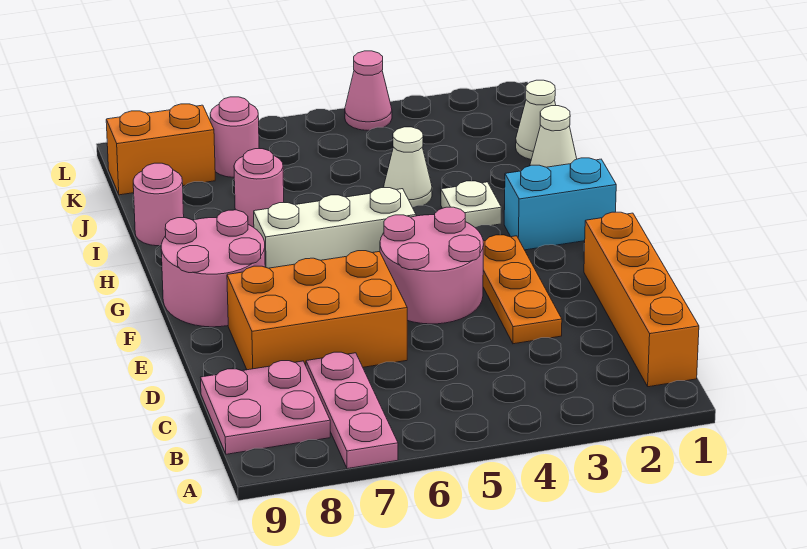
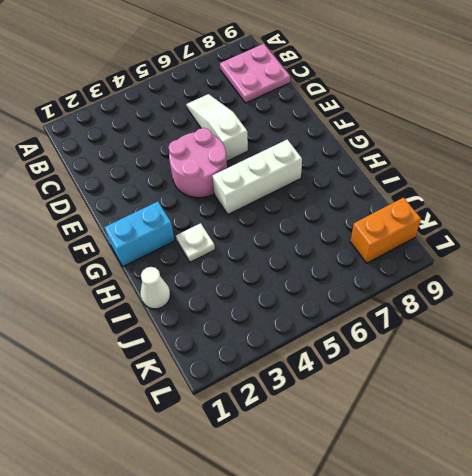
white 1x3 slope [186,94,248,161] -> orange 2x3 brick [227,251,407,370]
none -> pink 1x3 plate [306,352,398,469]
none -> orange 1x4 brick [584,212,699,387]
none -> orange 1x3 plate [483,235,562,344]

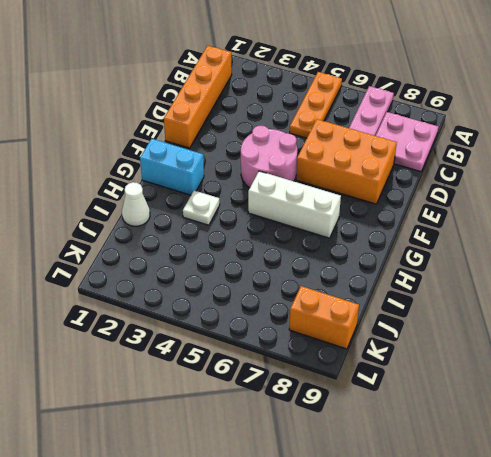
orange 1x3 plate [290,72,342,138] -> orange 1x3 plate moved to [483,235,562,344]
none -> pink 2x2 round brick [161,210,265,327]
none -> white 1x1 cone [384,127,432,207]
none -> pink 1x1 round brick [234,149,284,227]

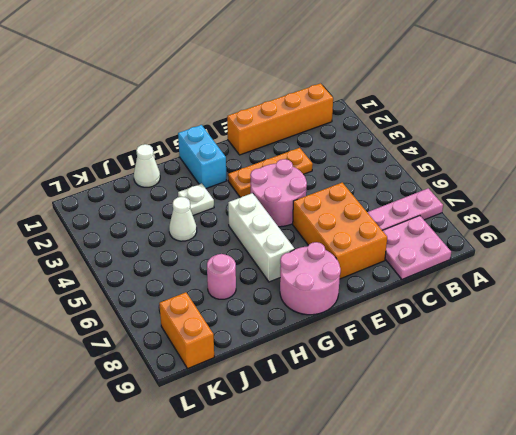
none -> pink 1x1 round brick [133,163,184,246]
none -> white 1x1 cone [516,80,556,159]
none -> pink 1x1 round brick [210,97,259,177]

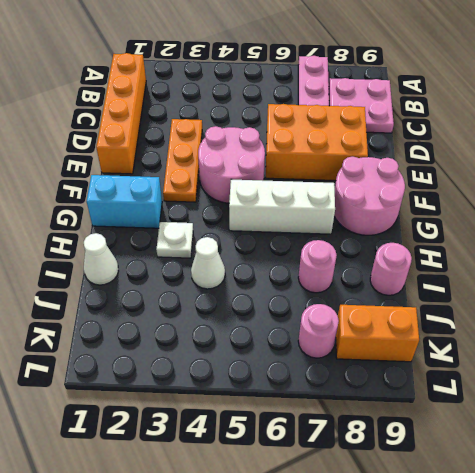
none -> white 1x1 cone [516,80,556,159]
none -> pink 1x1 cone [345,51,392,130]

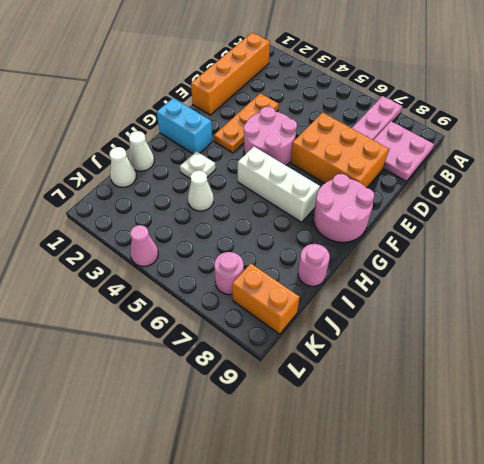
none -> pink 1x1 round brick [234,149,284,227]

